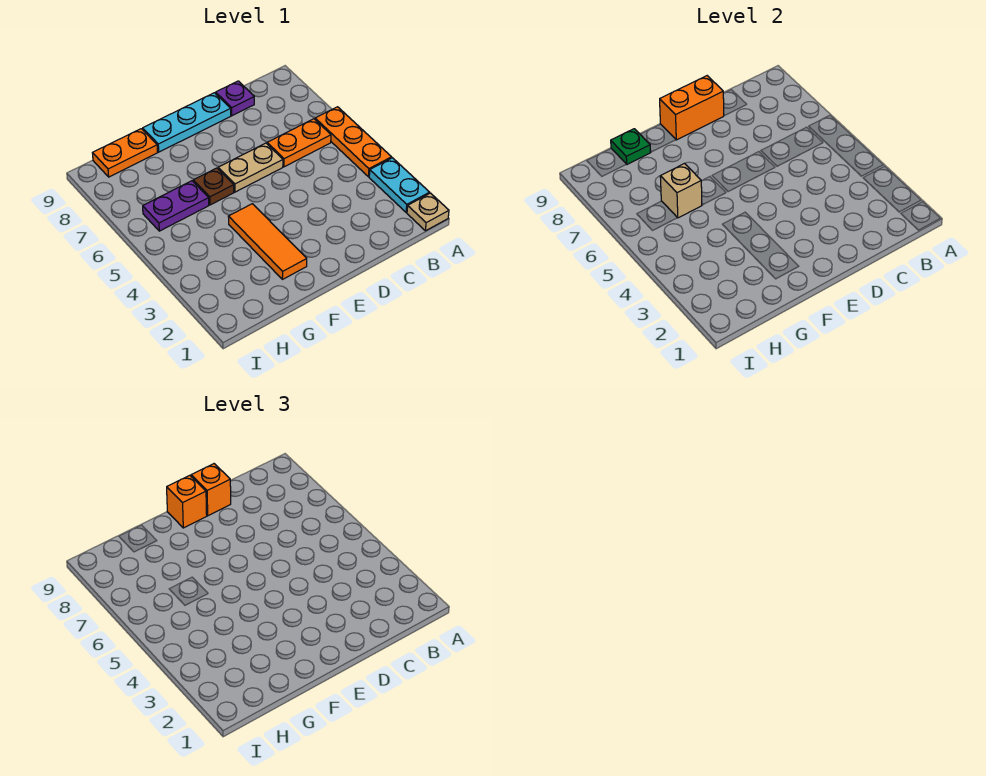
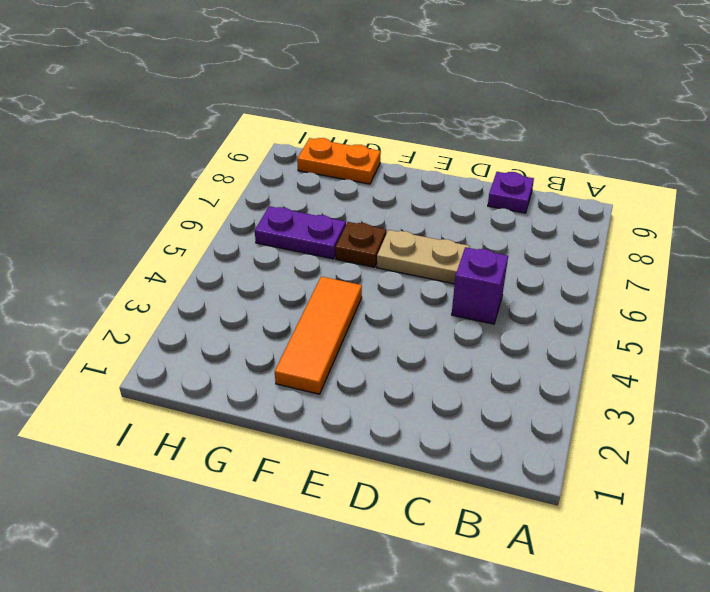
purple 1x1 brick [452,247,508,324] -> none
none -> tan 1x1 plate [407,193,449,231]
none -> cyan 1x2 plate [369,158,430,212]
none -> orange 1x3 plate [315,107,392,177]

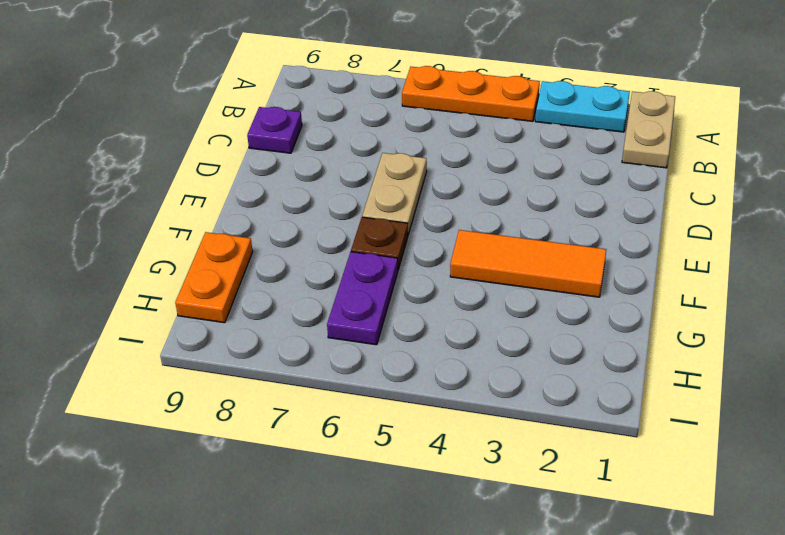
tan 1x2 plate [622,91,675,168] -> tan 1x1 plate [407,193,449,231]
none -> orange 1x2 plate [267,119,331,167]
none -> cyan 1x3 plate [143,93,231,152]
none -> orange 1x2 brick [660,76,724,140]

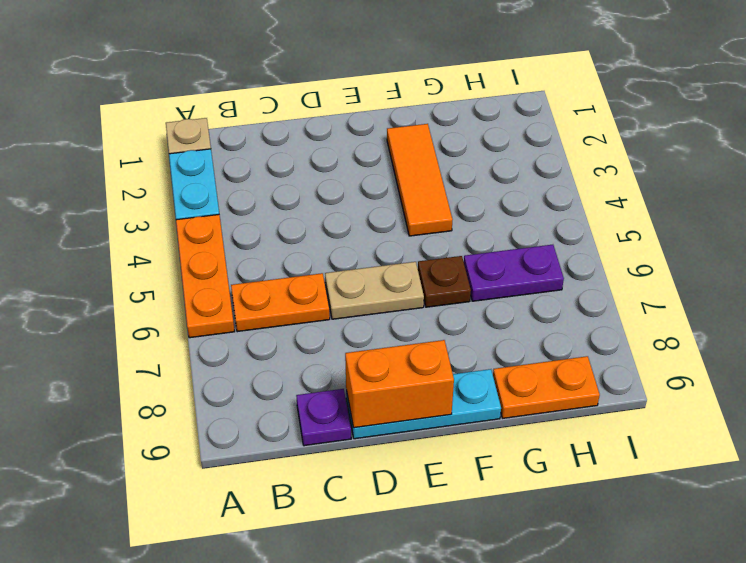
none -> tan 1x1 brick [660,163,702,218]
none -> green 1x1 plate [611,129,651,164]
none -> orange 1x1 brick [191,464,231,516]

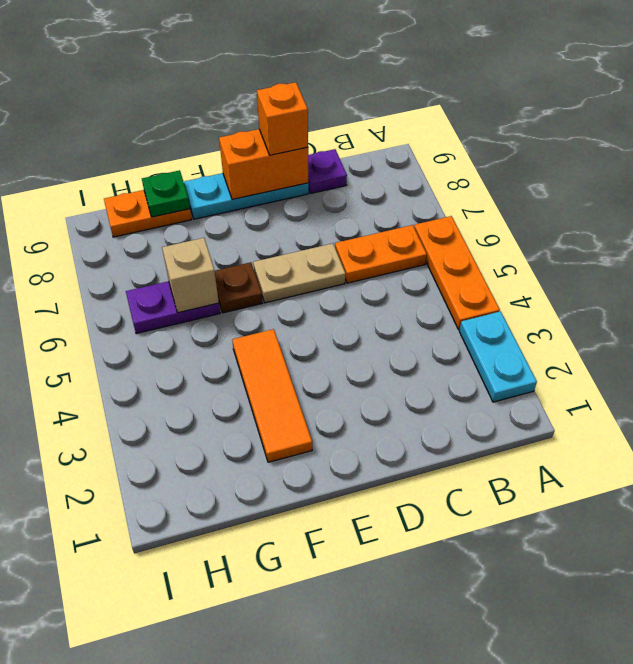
none -> tan 1x1 plate [407,193,449,231]
none -> orange 1x1 brick [167,475,207,528]

